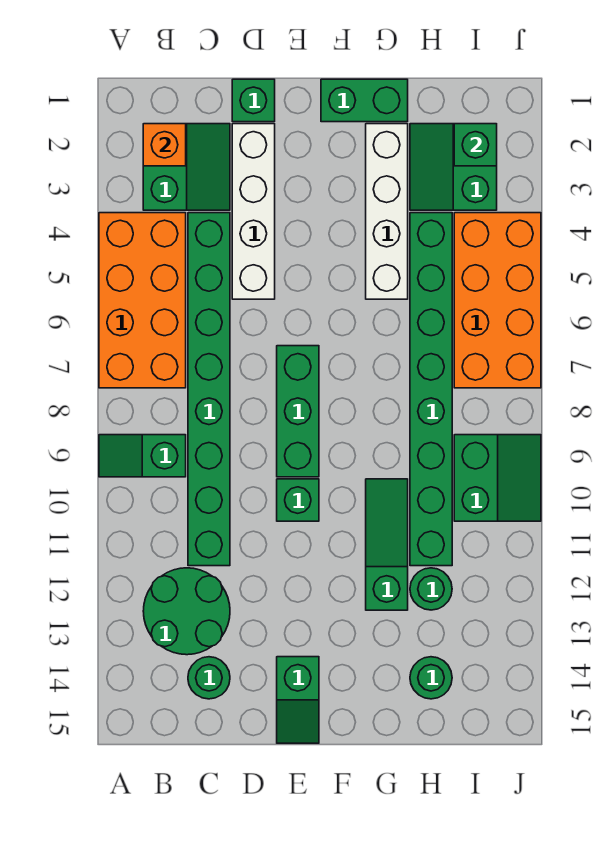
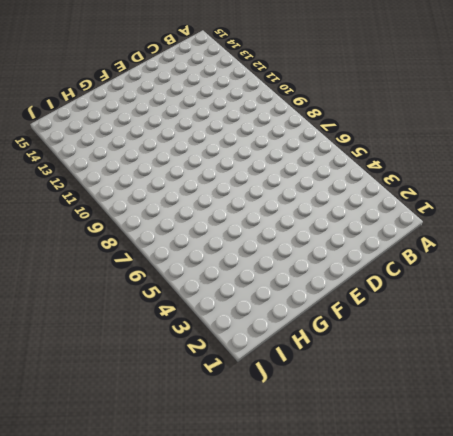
none -> orange 2x4 brick [99,213,186,388]
none -> green 1x2 slope [99,435,186,477]
none -> green 2x2 slope [143,124,230,210]

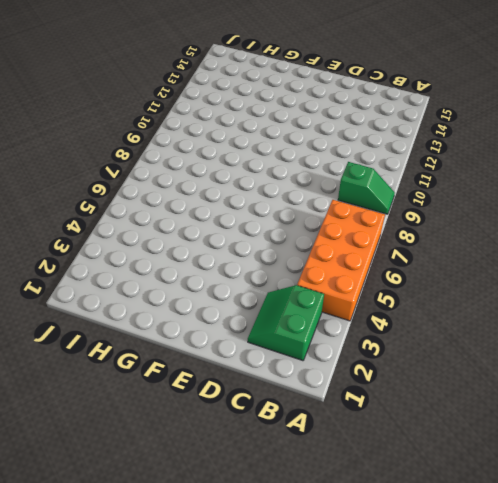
none -> green 2x2 round brick [143,568,230,655]
none -> green 1x8 brick [188,213,230,566]
none -> green 1x1 round brick [188,657,230,699]

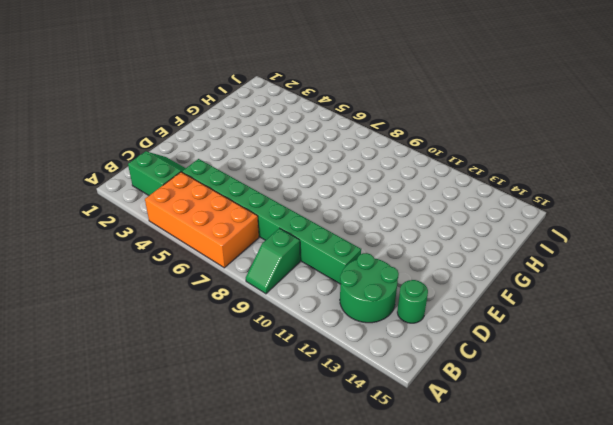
none -> green 1x1 brick [232,79,275,122]
none -> white 1x4 brick [232,124,275,299]
none -> green 1x3 brick [277,346,319,477]

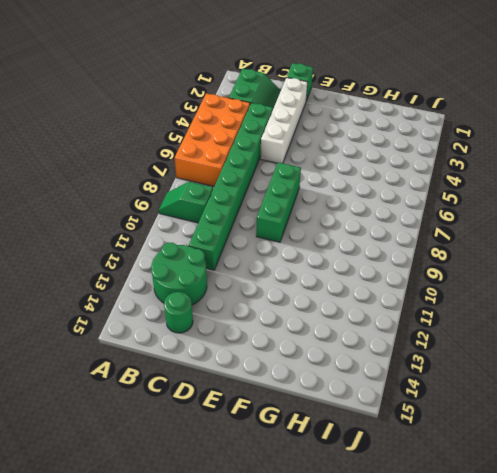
none -> green 1x1 brick [277,479,319,521]
none -> green 1x2 slope [277,657,319,743]
none -> green 1x2 brick [321,79,408,122]

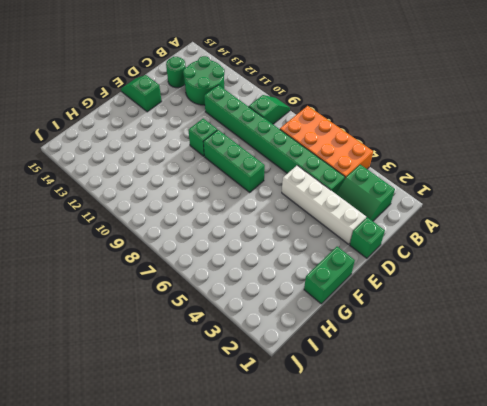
none -> white 1x4 brick [366,124,408,299]
none -> green 1x3 slope [366,479,408,610]
none -> green 2x2 slope [410,124,497,210]

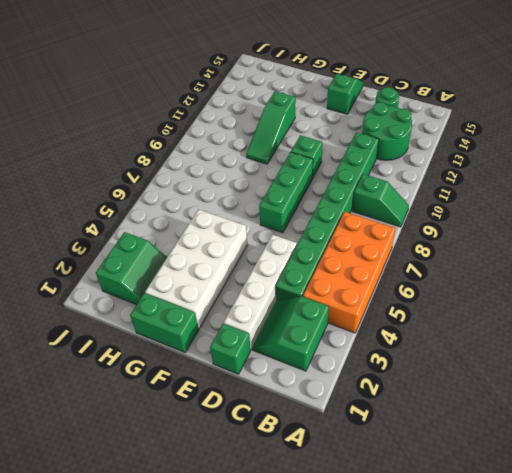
white 2x4 brick [145,209,248,329] -> white 1x4 brick [366,124,408,299]
none -> green 1x8 brick [410,213,452,566]
none -> green 1x1 round brick [410,568,452,610]
none -> green 1x1 round brick [410,657,452,699]

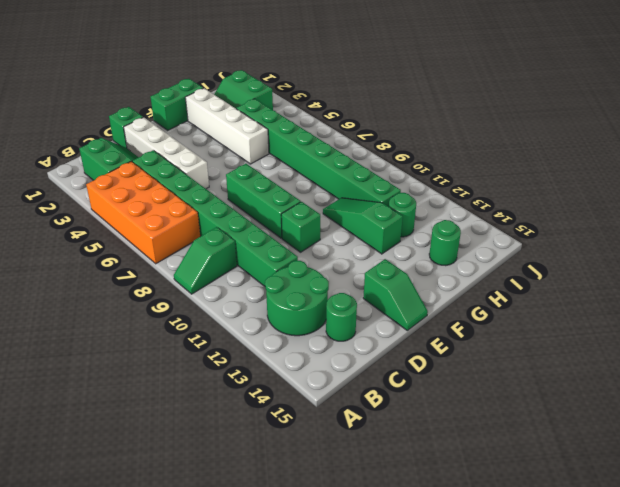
none -> orange 2x4 brick [454,213,541,388]
none -> green 2x2 slope [454,435,541,521]
none -> orange 1x1 brick [143,124,186,166]

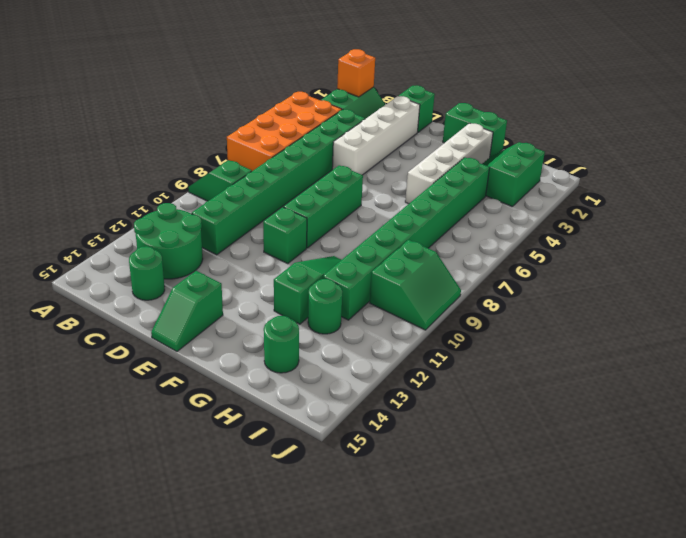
none -> orange 2x4 brick [454,213,541,388]
none -> green 1x1 brick [454,124,497,166]

